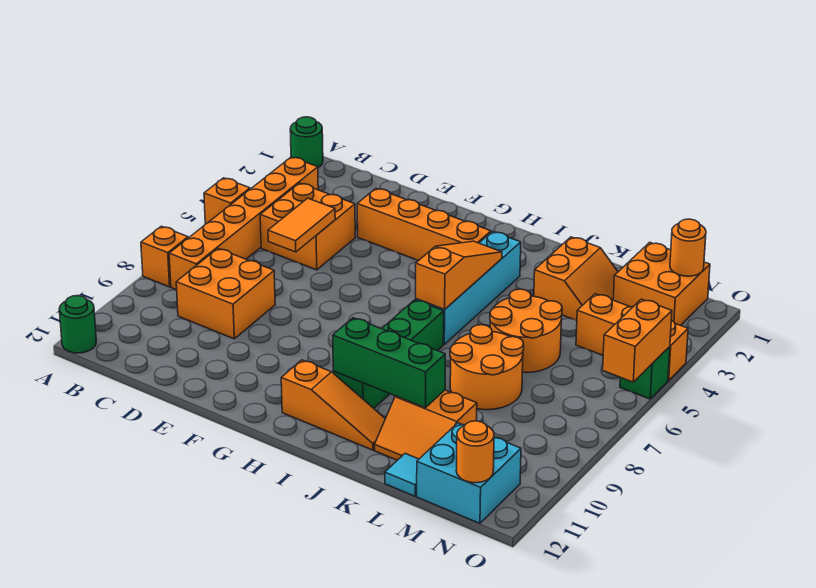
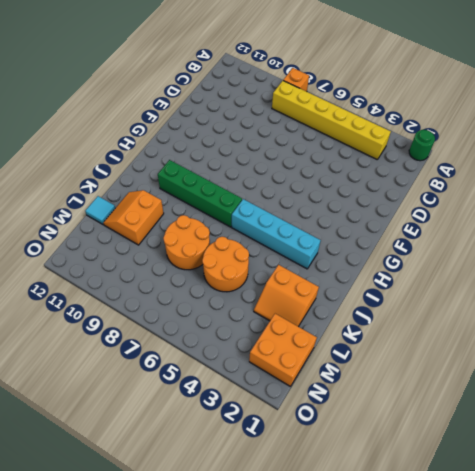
yellow 1x6 brick [272,81,391,160] -> orange 1x6 brick [169,157,318,290]
none -> orange 1x1 brick [204,178,250,224]
none -> green 1x1 round brick [59,296,96,353]
none -> orange 2x2 brick [260,183,355,270]

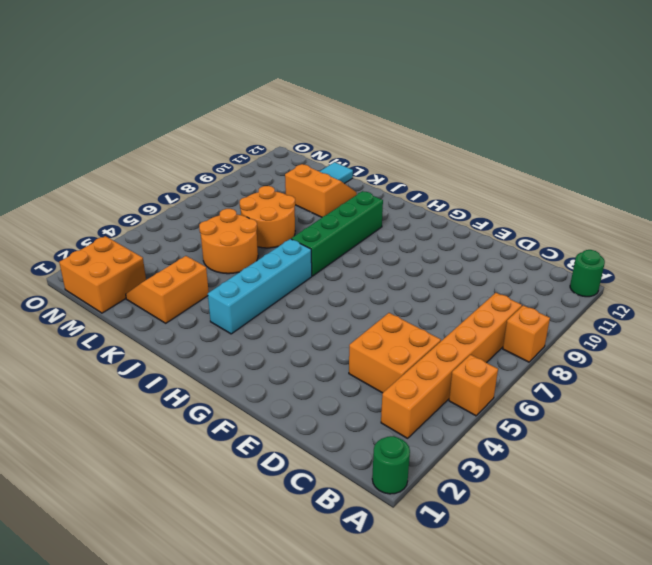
none -> orange 2x2 brick [176,249,275,339]
none -> orange 1x4 brick [357,188,491,261]
none -> orange 1x3 slope [281,360,385,450]

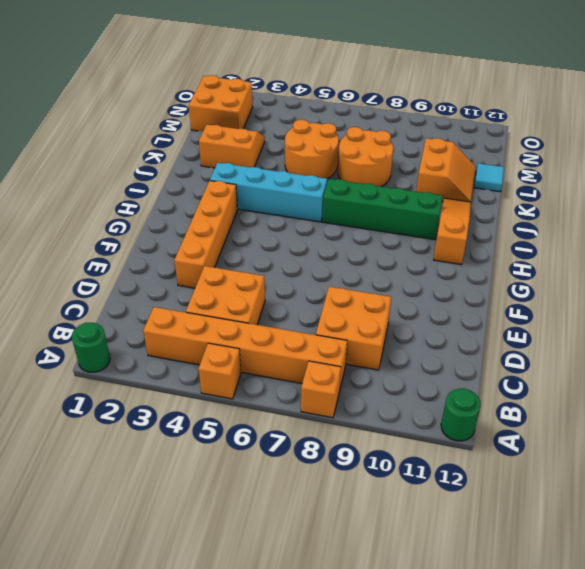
none -> orange 1x3 brick [576,294,688,380]
none -> cyan 2x2 brick [417,423,521,523]
none -> green 1x1 brick [620,347,670,399]

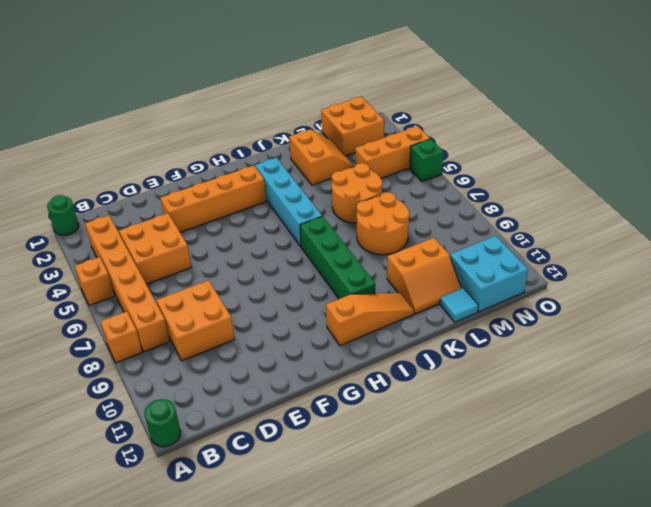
none -> orange 1x2 tile [268,198,335,252]
none -> orange 1x3 slope [416,241,502,310]
none -> green 1x3 brick [333,318,445,408]

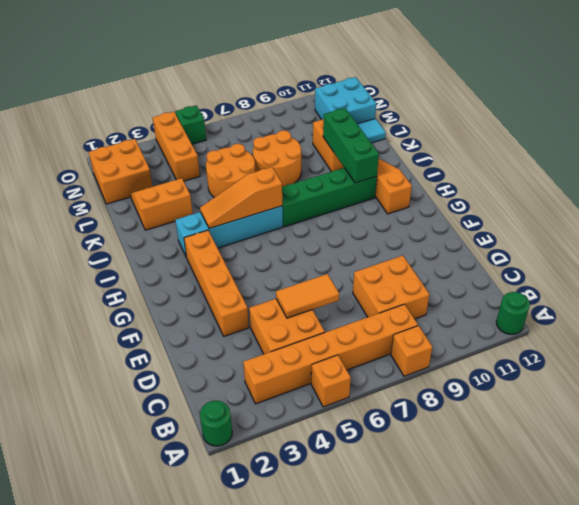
none -> orange 1x1 round brick [670,219,706,276]
none -> orange 1x1 round brick [456,421,494,483]
none -> orange 1x2 brick [603,299,672,382]

